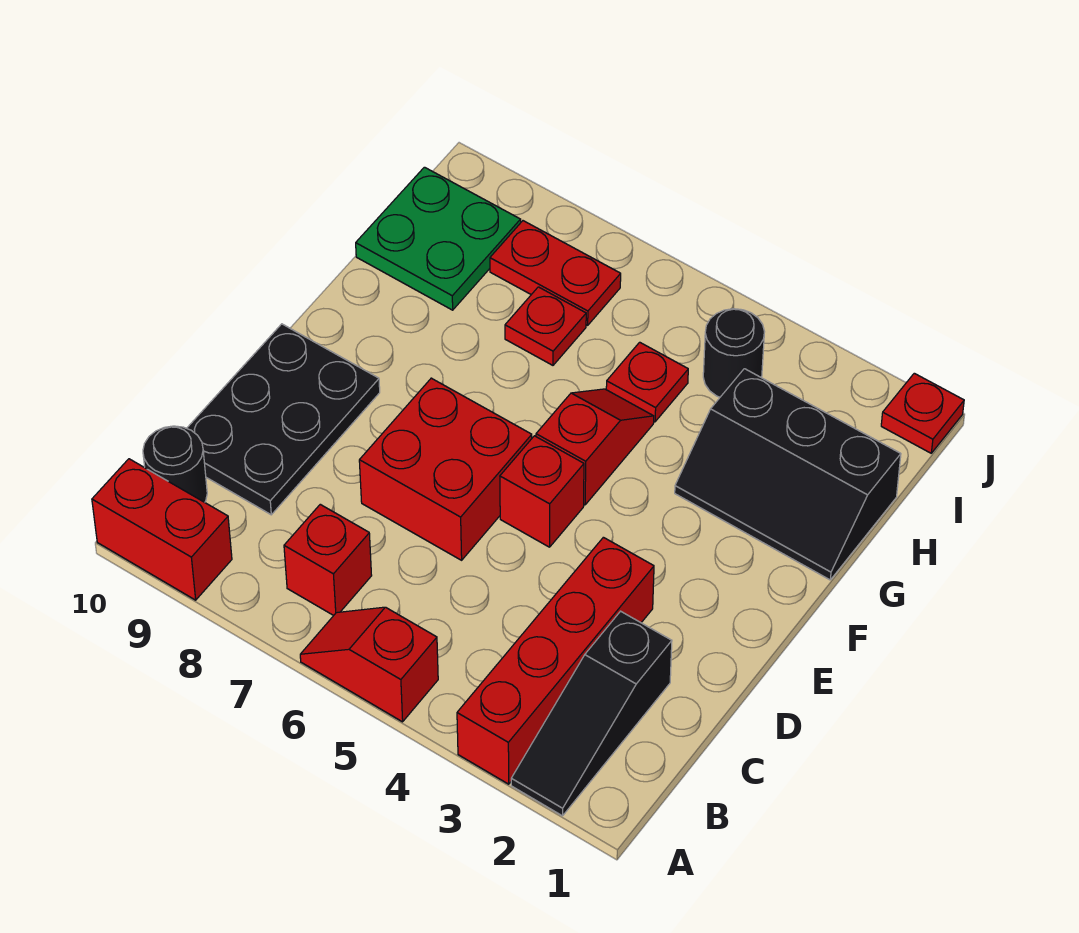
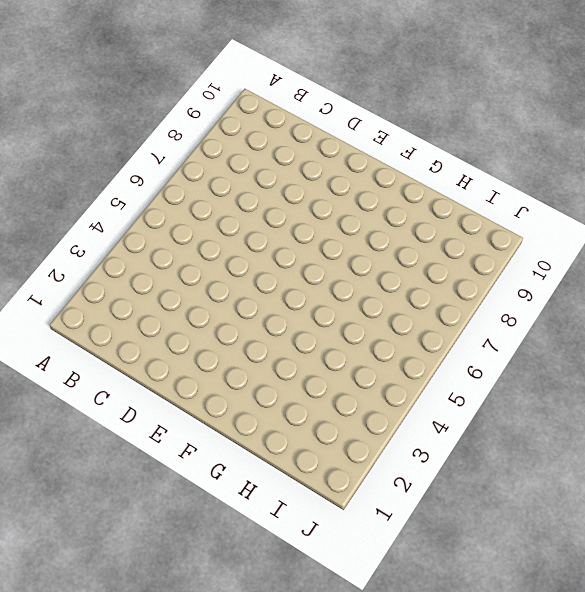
none -> black 1x3 slope [511,611,672,816]
none -> red 1x4 brick [457,537,654,784]
none -> red 1x2 slope [300,607,438,722]

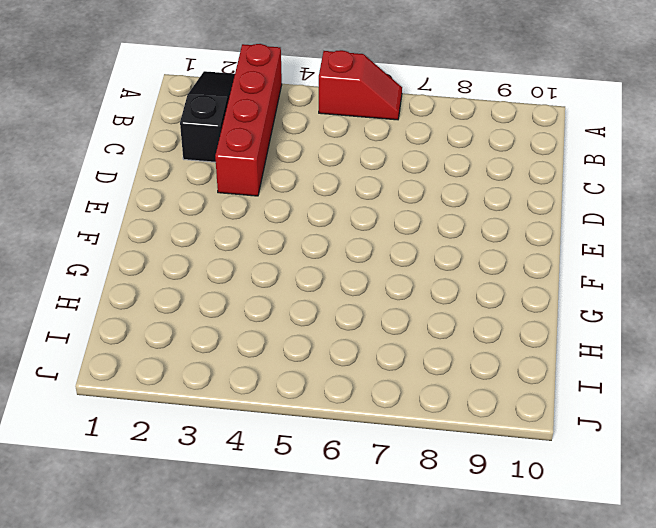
none -> red 1x2 brick [92,459,232,600]
none -> red 1x1 brick [284,504,372,615]
none -> black 1x1 round brick [143,426,207,502]

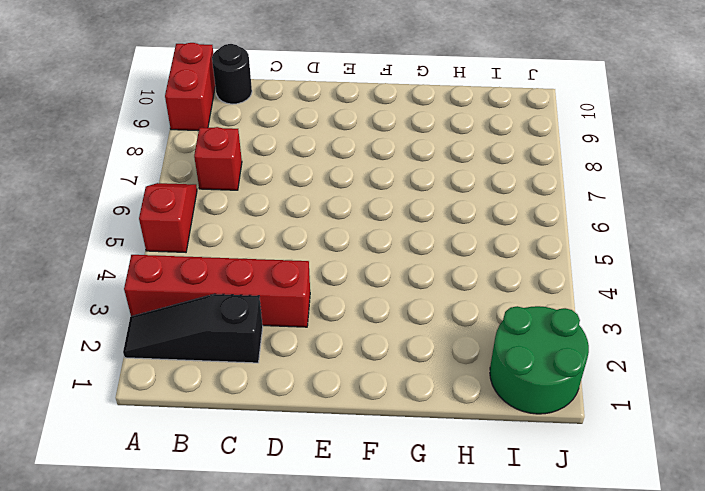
green 2x2 round brick [490,306,589,414] -> red 1x1 plate [881,373,964,453]
none -> black 2x3 plate [187,324,380,515]
none -> red 2x2 brick [359,378,532,560]
none -> red 1x1 brick [500,436,584,547]

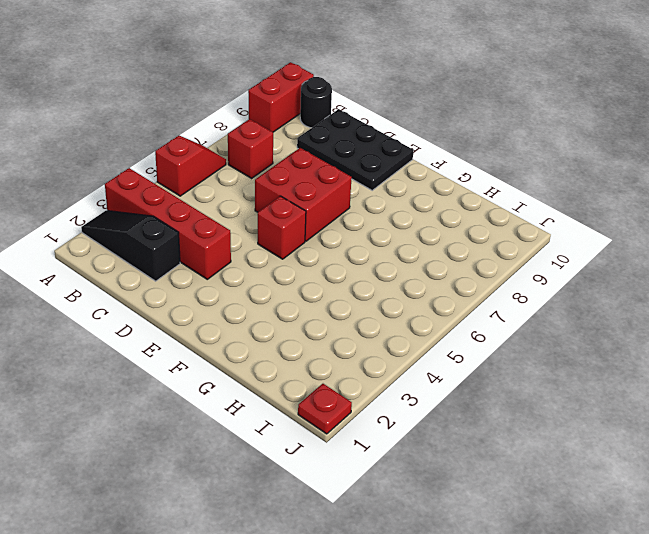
none -> red 1x2 slope [536,389,654,505]
none -> black 2x3 slope [675,369,901,580]
none -> red 1x1 plate [606,342,688,422]

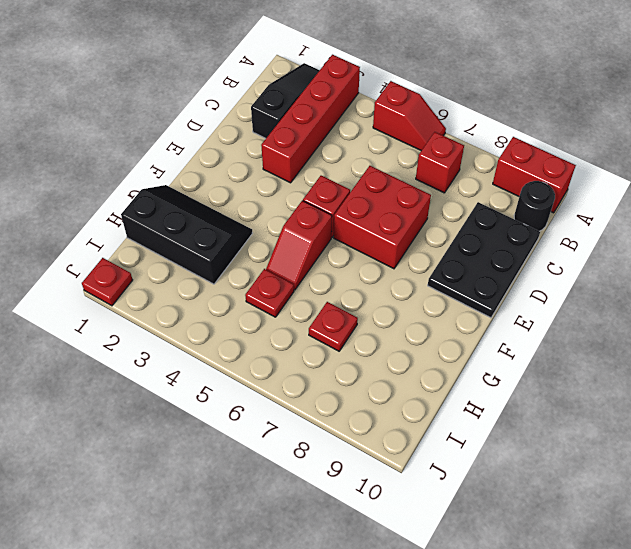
none -> green 2x2 plate [356,167,521,310]
none -> black 1x1 round brick [703,309,765,397]
none -> red 1x2 plate [490,221,621,325]

